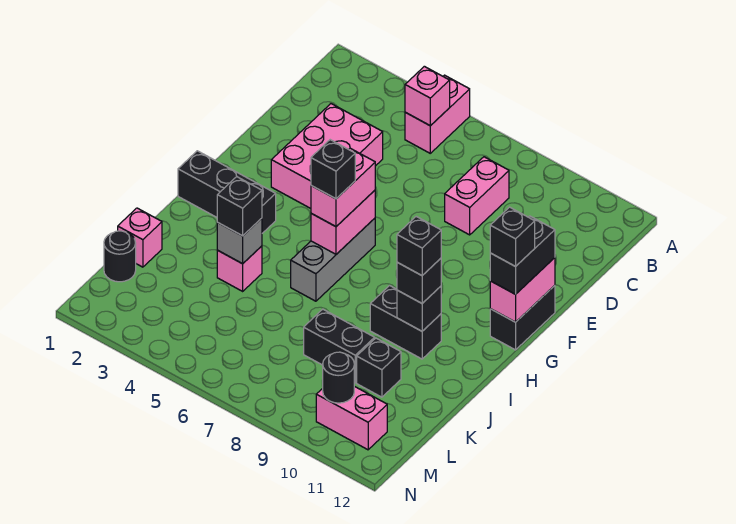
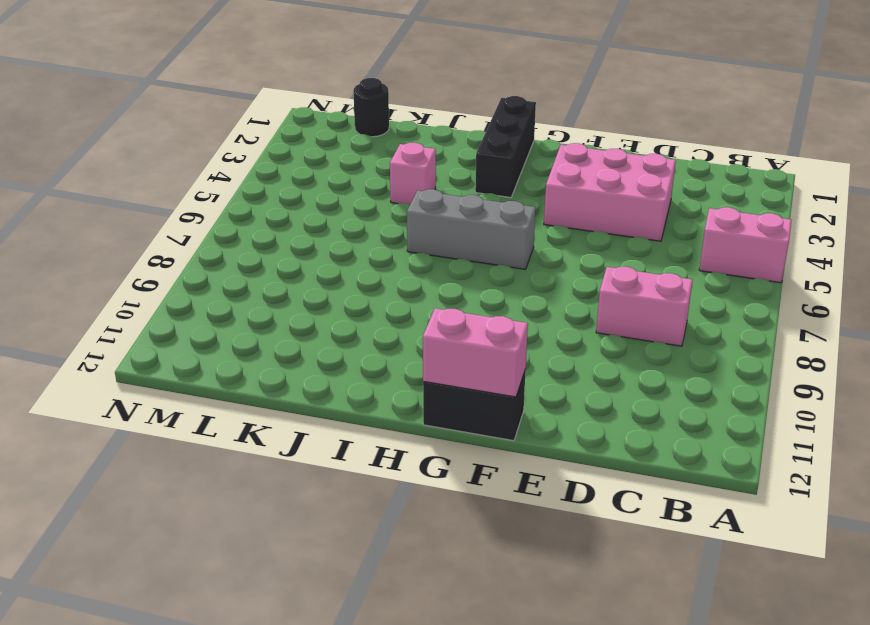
none -> black 1x2 brick [370,286,441,359]
none -> pink 1x1 brick [118,208,162,267]
none -> black 1x2 brick [304,309,375,383]

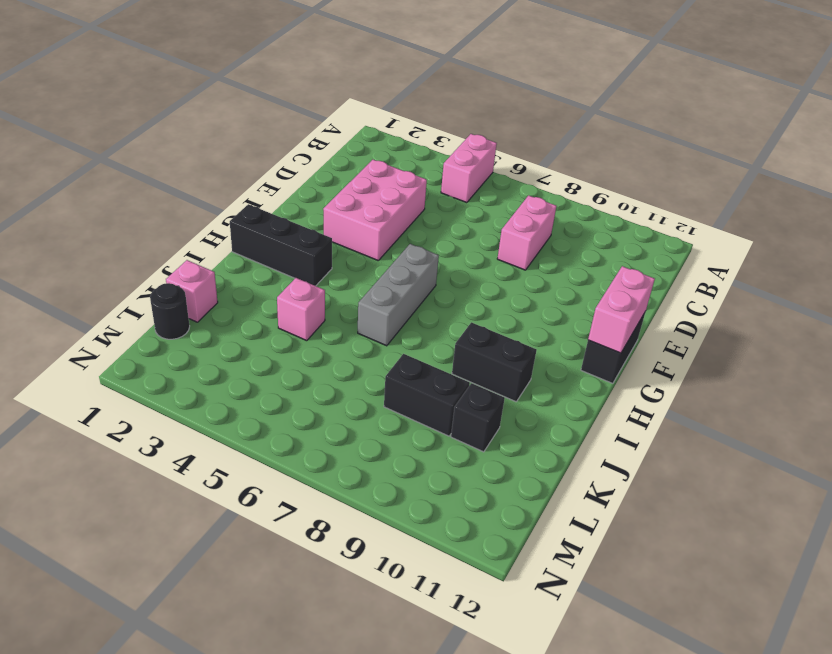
none -> pink 1x2 brick [316,386,387,450]
none -> pink 1x1 brick [405,66,450,126]
none -> pink 1x2 brick [311,190,375,254]

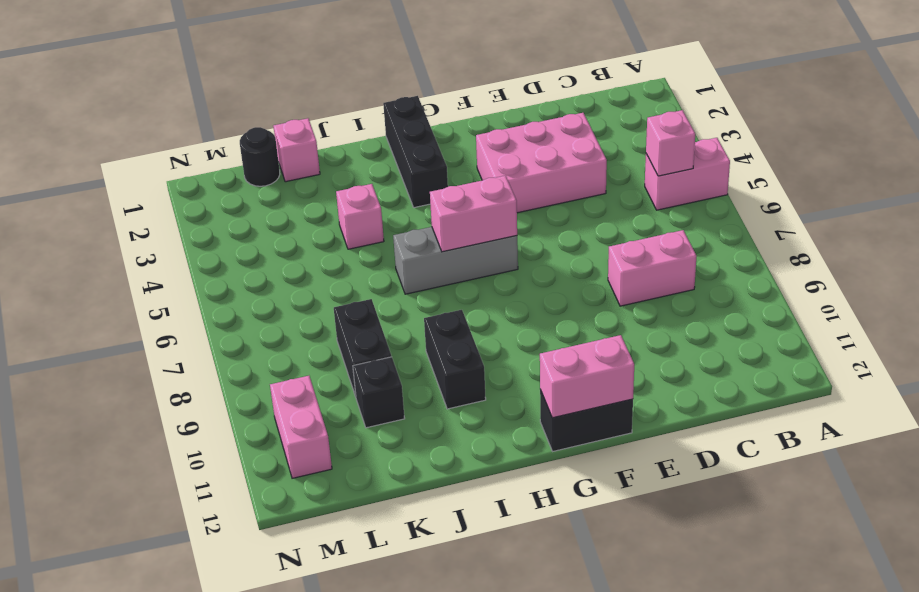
none -> black 1x1 brick [397,286,441,331]
none -> grey 1x1 brick [217,218,262,264]
none -> black 1x1 round brick [323,352,354,403]

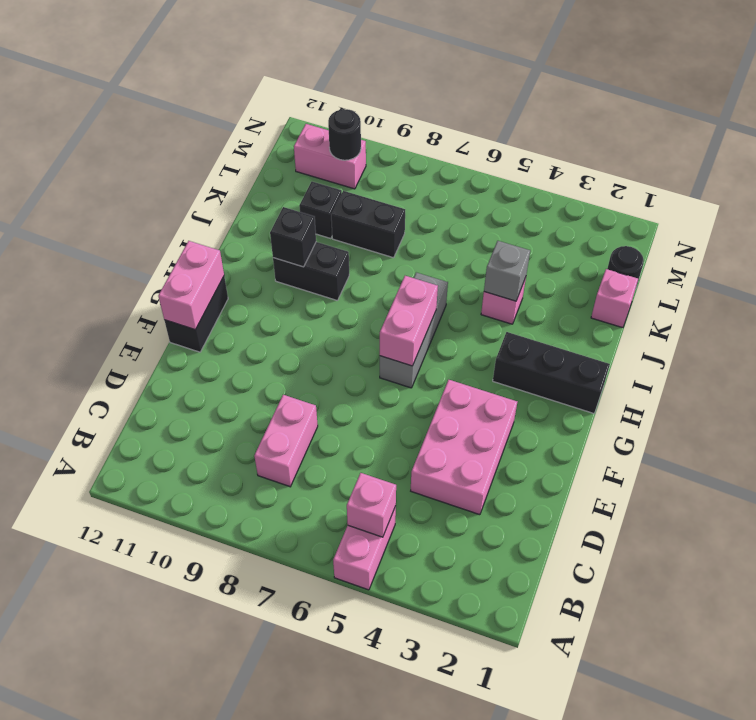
none -> black 1x2 brick [490,216,555,294]
none -> pink 1x2 brick [311,148,375,227]
none -> black 1x1 brick [397,258,441,303]

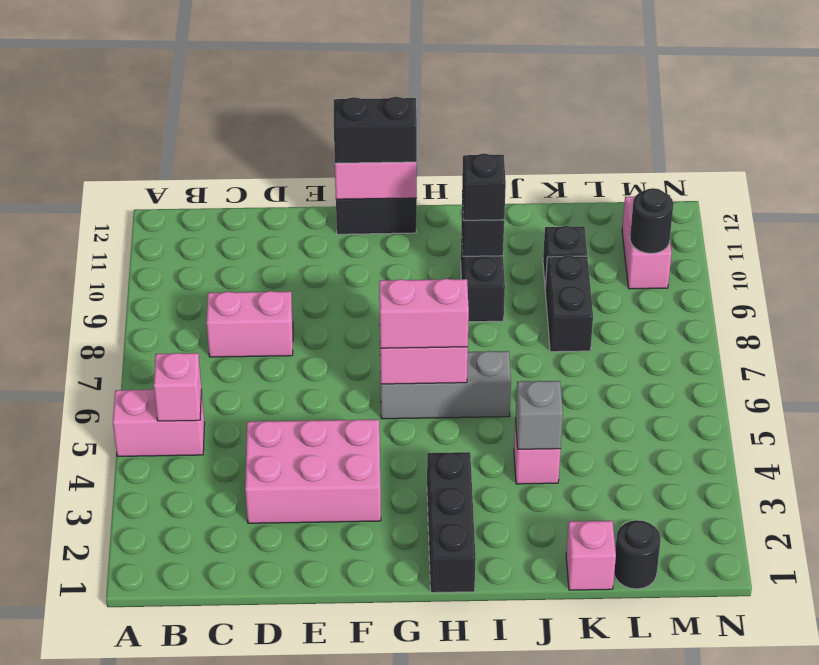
none -> black 1x1 brick [217,177,262,236]
none -> black 1x1 brick [490,207,535,266]
none -> black 1x1 brick [311,140,355,199]

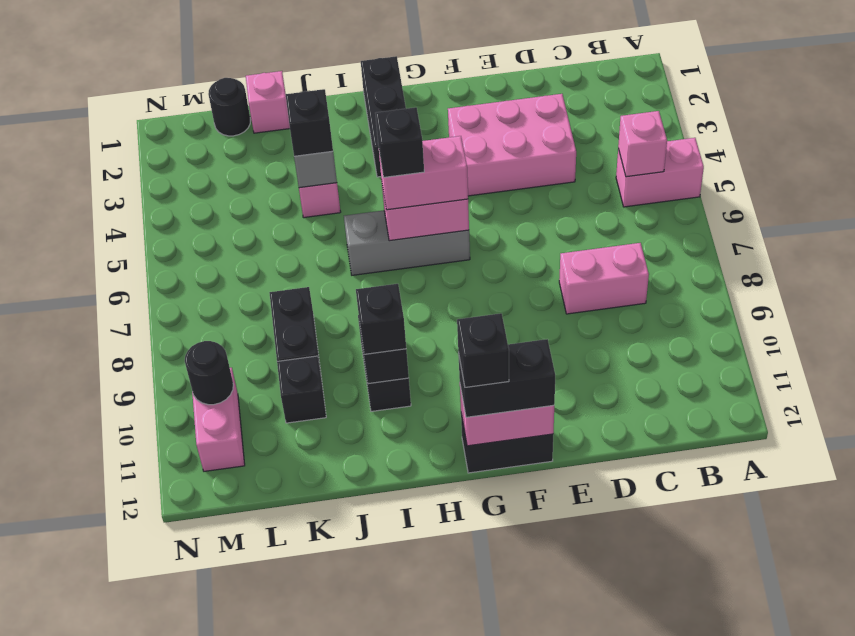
none -> black 1x1 brick [397,216,441,276]

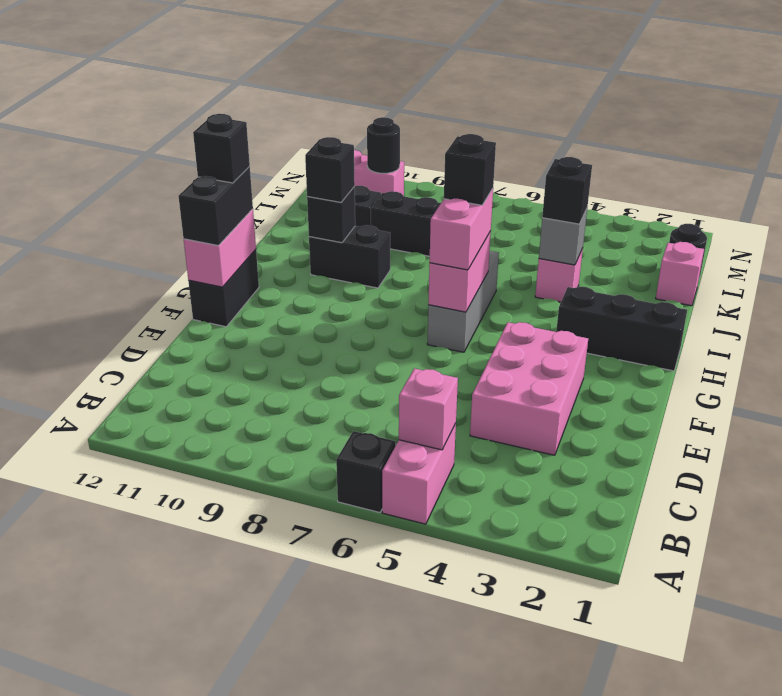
black 1x1 brick [336,431,396,513] -> black 1x1 brick moved to [397,216,441,276]
none -> pink 1x2 brick [445,157,509,235]

